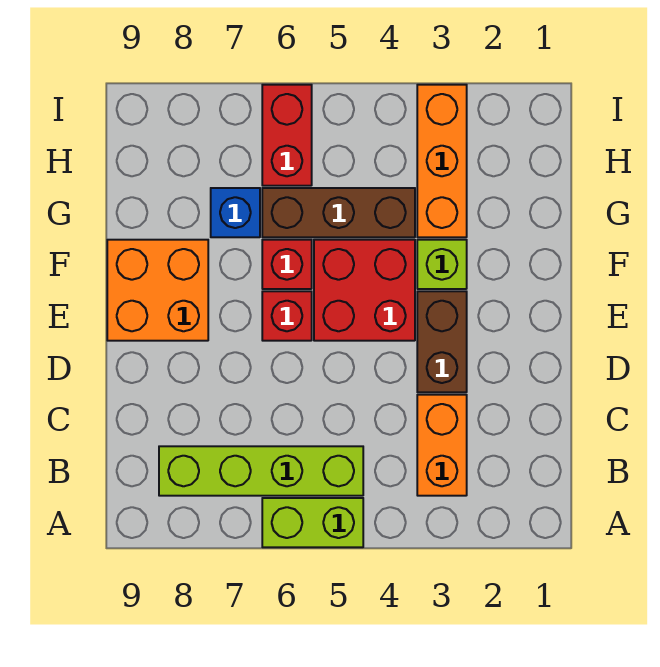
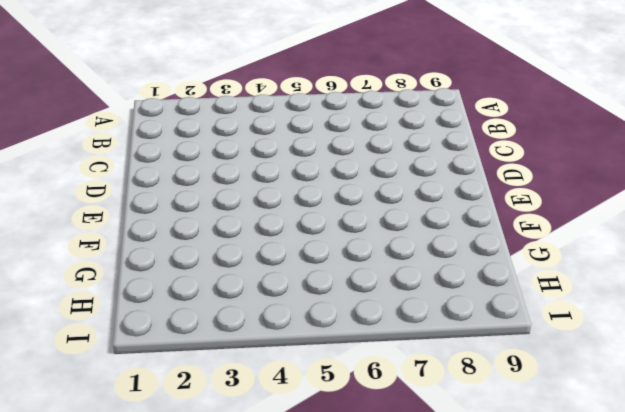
none -> lime 1x2 brick [262,498,363,547]
none -> orange 1x2 brick [417,395,467,496]
none -> lime 1x4 brick [159,446,363,496]

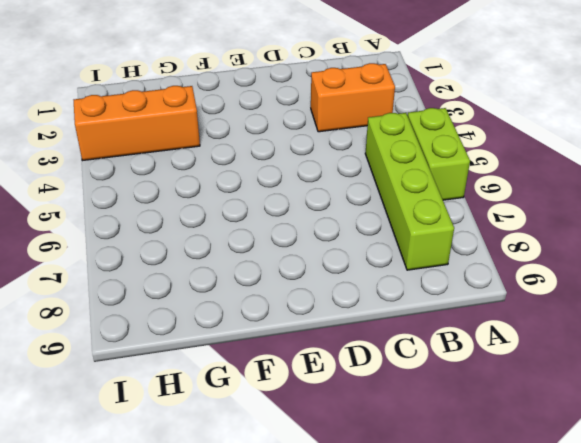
none -> brown 1x2 brick [417,291,467,392]
none -> red 2x2 brick [314,240,415,341]
none -> red 1x1 brick [262,291,312,341]

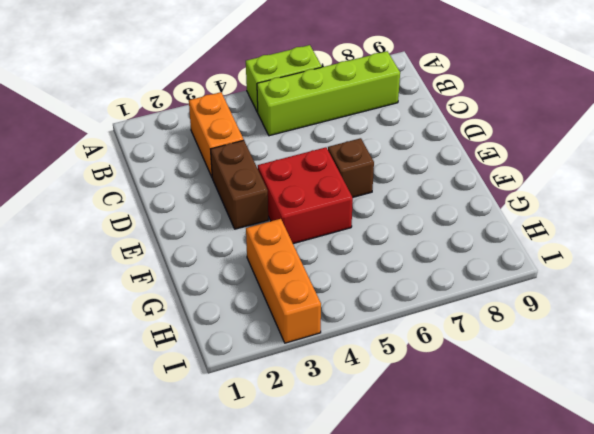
brown 1x1 brick [328,138,374,197] -> red 1x1 brick [262,291,312,341]
none -> orange 2x2 brick [107,240,208,341]
none -> lime 1x1 brick [417,240,467,289]
none -> red 1x1 brick [262,240,312,289]

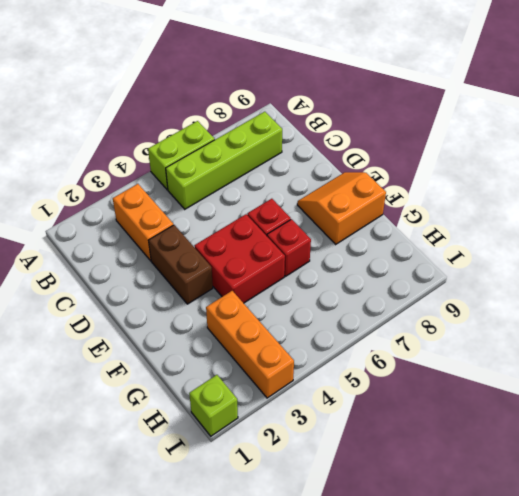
orange 2x2 slope [297,172,386,244] -> orange 2x2 brick [107,240,208,341]
lime 1x1 brick [189,375,238,436] -> lime 1x1 brick moved to [417,240,467,289]
none -> brown 1x3 brick [262,188,415,237]
none -> blue 1x1 brick [211,188,260,237]
none -> red 1x2 brick [262,85,312,186]

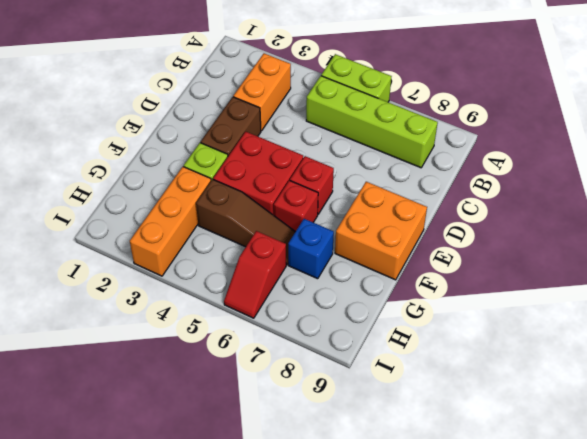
brown 1x3 slope [196,179,295,265] -> brown 1x3 brick [262,188,415,237]
red 1x2 slope [224,231,286,318] -> red 1x2 brick [262,85,312,186]

